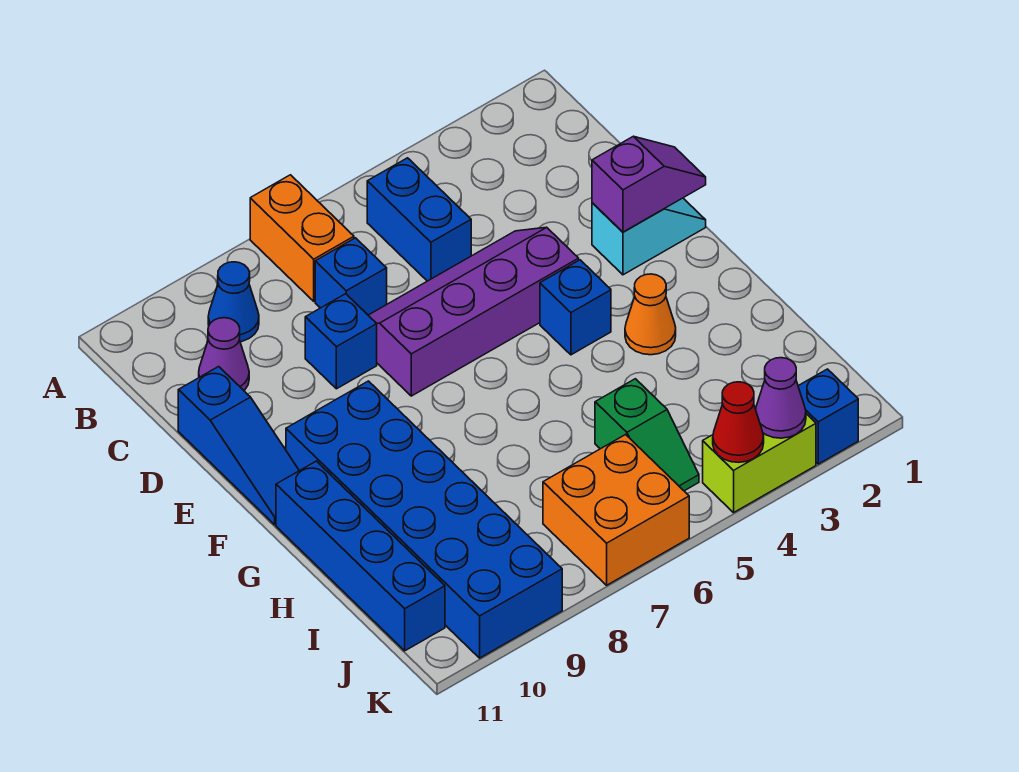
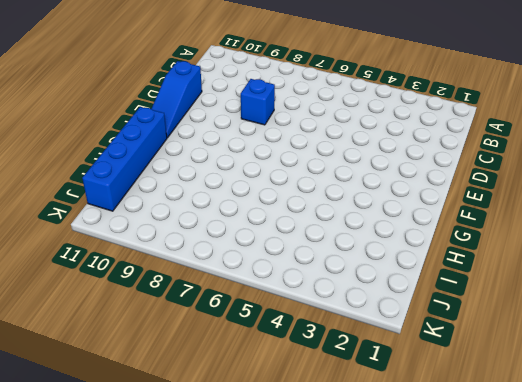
none -> orange 1x2 brick [250,175,354,301]
none -> blue 1x2 brick [367,158,471,281]
none -> blue 1x1 cone [208,262,259,342]

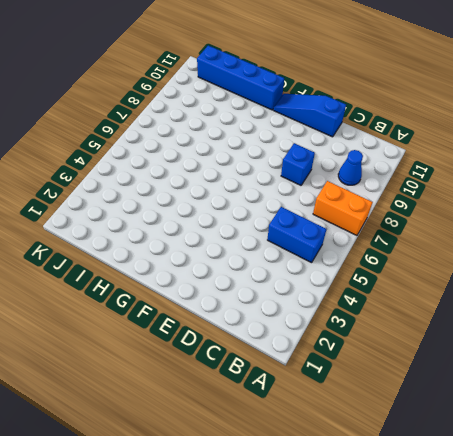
none -> blue 1x1 brick [315,238,387,315]
none -> purple 1x1 cone [199,318,249,390]
none -> purple 2x4 slope [368,227,579,396]

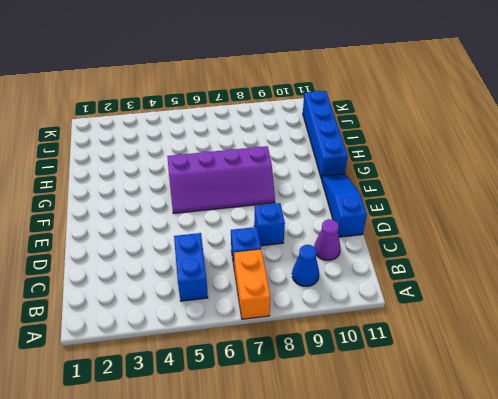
purple 2x4 slope [167,146,275,213] -> purple 2x4 slope moved to [368,227,579,396]
none -> cyan 1x2 slope [592,198,706,275]
none -> blue 1x1 brick [540,260,611,355]
none -> blue 2x6 brick [286,381,562,658]

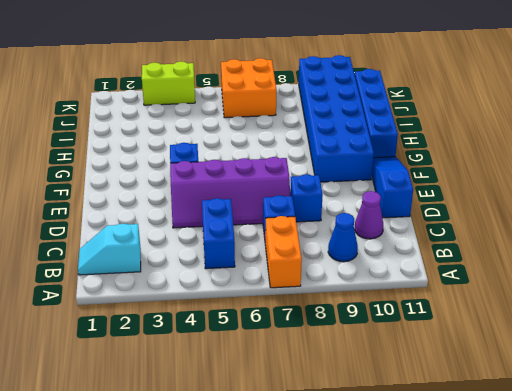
cyan 1x2 slope [78,224,141,275] -> cyan 1x2 slope moved to [592,198,706,275]
none -> orange 1x1 cone [625,274,676,355]
none -> green 1x2 slope [595,379,699,491]
none -> blue 1x1 brick [798,369,858,464]

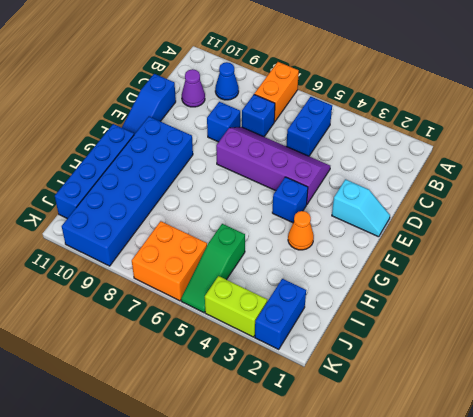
green 1x3 slope [181,224,245,313] -> green 1x2 slope [595,379,699,491]
blue 1x2 brick [255,279,306,349] -> blue 1x1 brick [798,369,858,464]
none -> purple 1x2 slope [592,136,706,232]
none -> purple 1x1 cone [756,358,806,438]
none -> red 1x1 cone [713,382,764,462]

